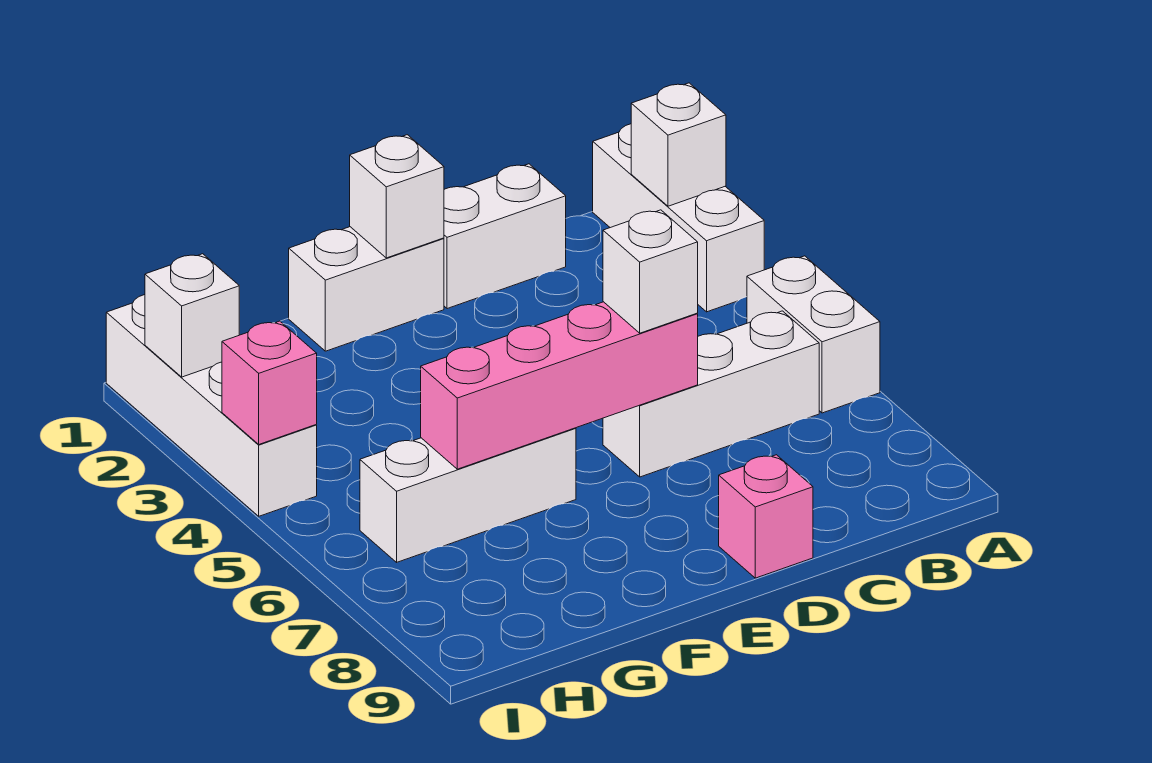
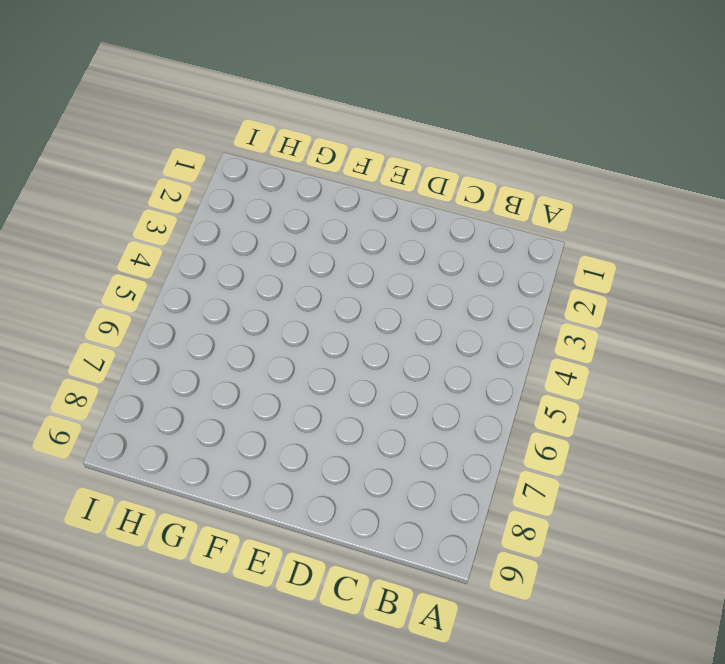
none -> white 1x3 brick [593,124,764,312]
none -> white 1x2 brick [747,256,880,413]
none -> white 1x3 brick [603,311,819,477]

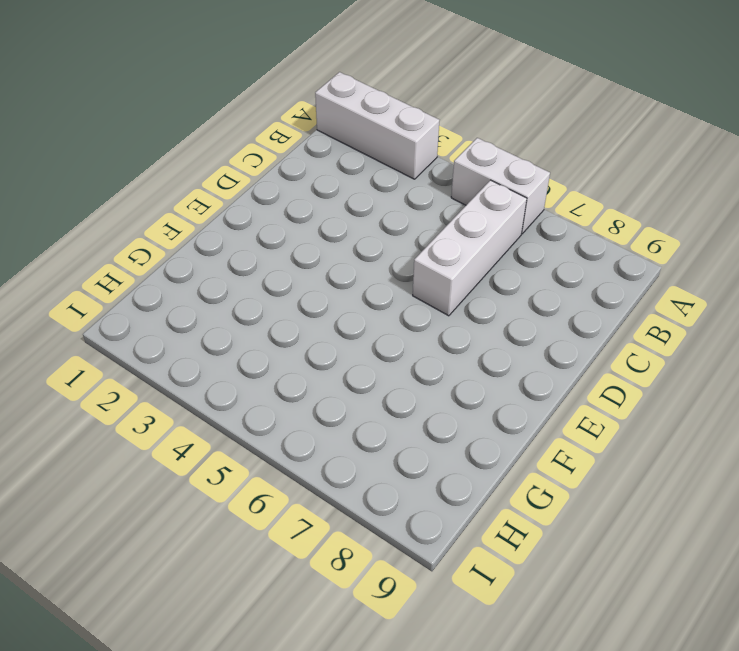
none -> white 1x2 brick [444,164,566,309]
none -> pink 1x1 brick [719,455,813,578]
none -> white 1x2 brick [289,227,444,351]

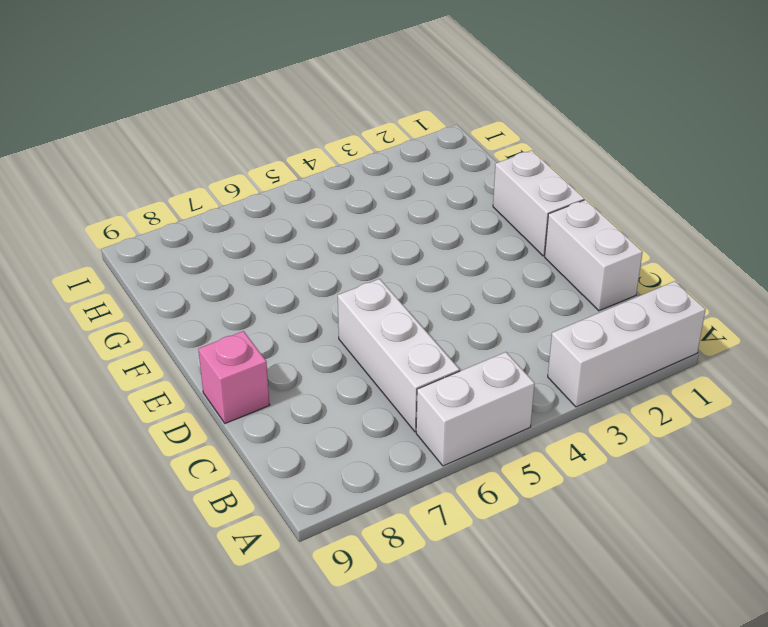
none -> white 1x3 brick [360,428,576,562]
none -> white 1x4 brick [106,295,317,516]
none -> white 1x1 brick [631,83,726,206]

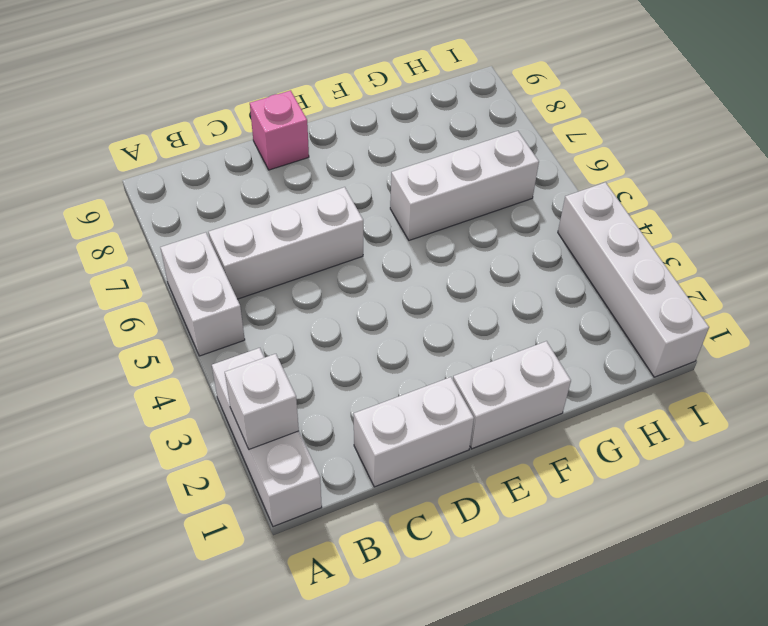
none -> pink 1x4 brick [421,302,698,469]
none -> white 1x1 brick [350,135,444,258]
none -> white 1x1 brick [145,254,239,377]

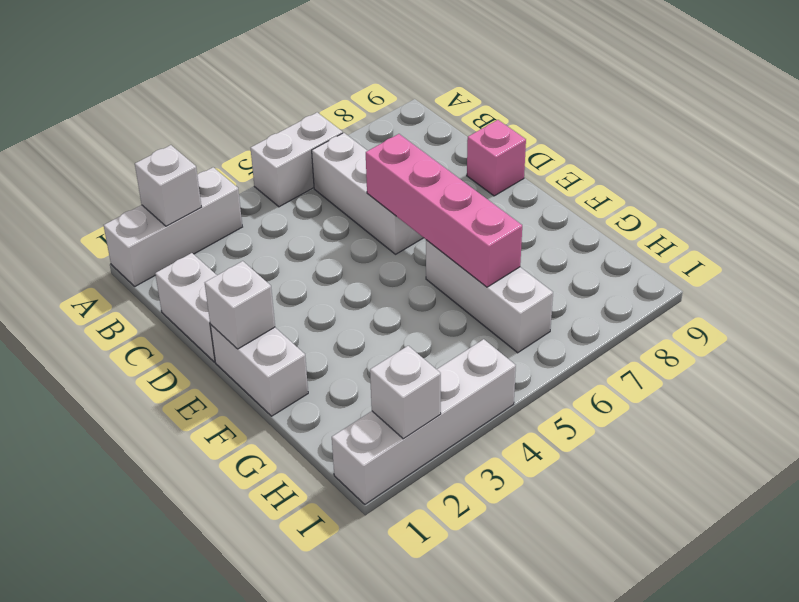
none -> pink 1x1 brick [222,321,317,444]
none -> white 1x1 brick [603,210,698,333]

